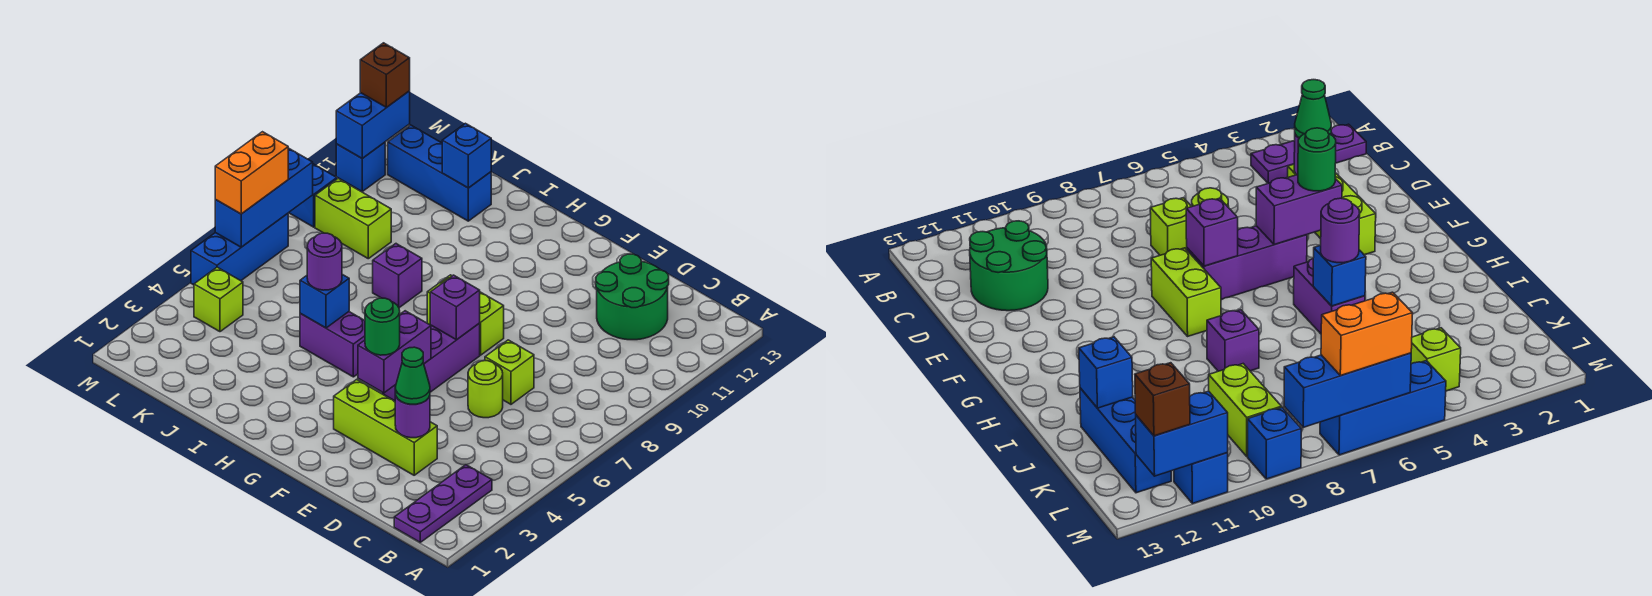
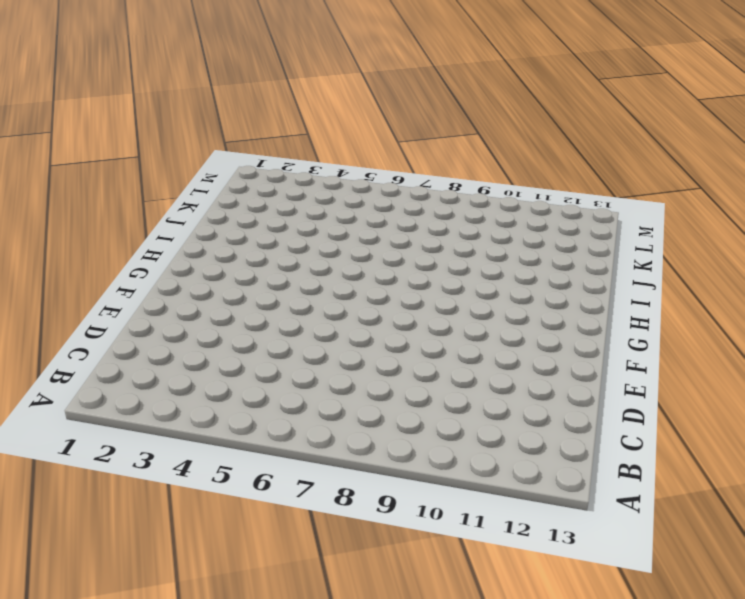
none -> purple 1x3 plate [394,465,492,542]
none -> green 2x2 round brick [596,254,669,340]
none -> lime 1x3 brick [334,379,437,475]

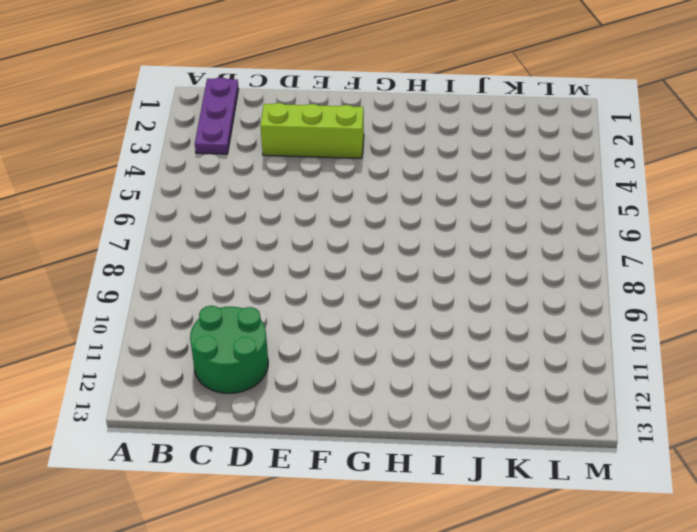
none -> lime 1x1 round brick [468,361,503,418]
none -> lime 1x1 brick [485,340,534,404]
none -> purple 1x3 brick [382,324,480,401]

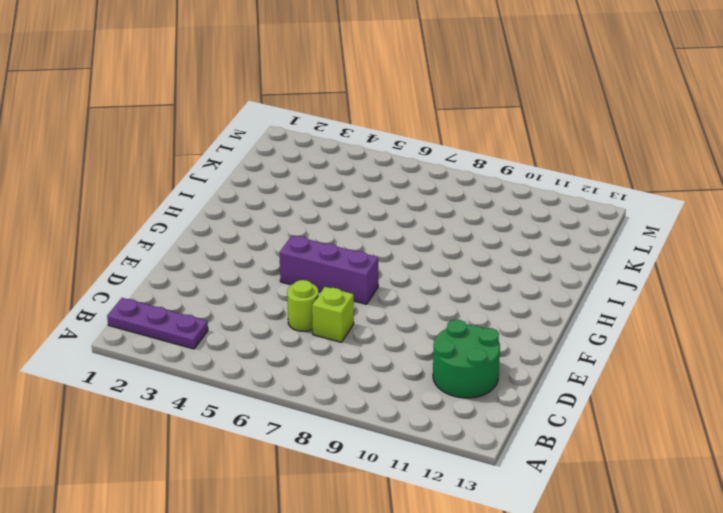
none -> lime 1x3 brick [334,379,437,475]
none -> lime 1x2 brick [427,275,504,355]
none -> purple 1x2 brick [300,312,365,377]

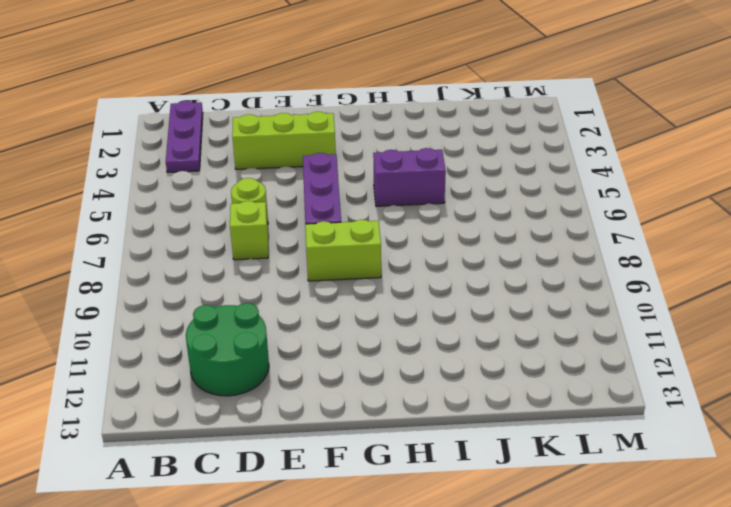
none -> purple 1x1 brick [373,244,422,308]
none -> blue 1x3 brick [388,125,491,221]
none -> lime 1x2 brick [315,178,391,259]

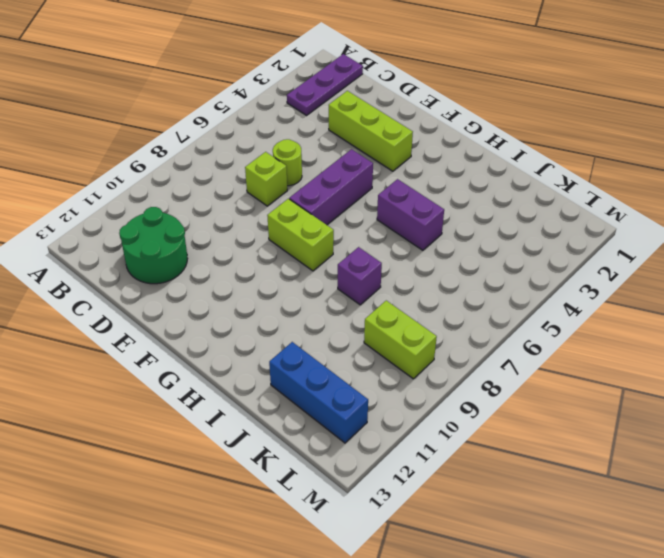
none -> lime 1x1 brick [194,267,243,332]
none -> blue 1x3 brick [191,214,288,285]
none -> blue 1x1 brick [289,164,337,227]

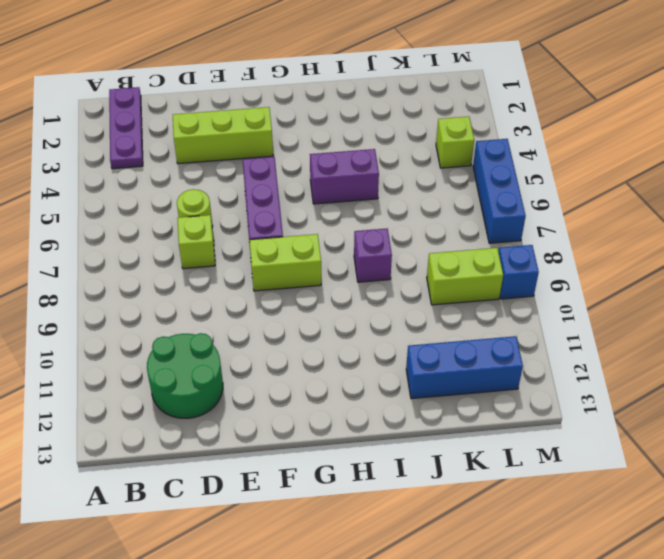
none -> blue 1x1 brick [336,142,385,192]
none -> purple 1x1 round brick [395,393,430,438]
none -> purple 1x2 brick [358,311,431,393]

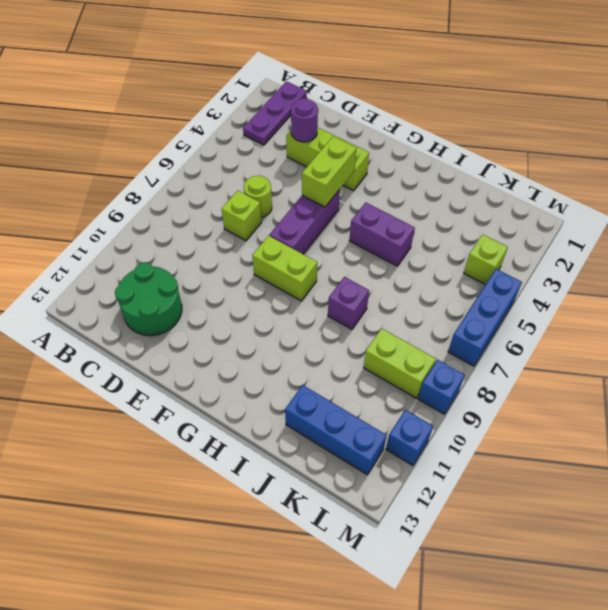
lime 1x2 brick [302,136,357,207] -> purple 1x2 brick [358,311,431,393]
none -> purple 1x1 brick [430,275,480,340]
none -> blue 1x1 brick [300,274,349,328]
none -> blue 1x1 brick [442,123,491,188]

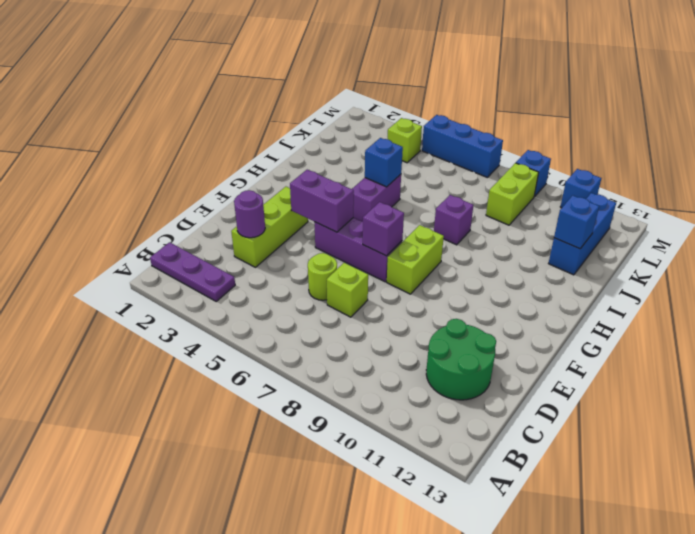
none -> blue 1x3 brick [215,148,313,247]
none -> blue 1x2 brick [336,91,410,158]
none -> green 1x1 cone [395,347,430,404]

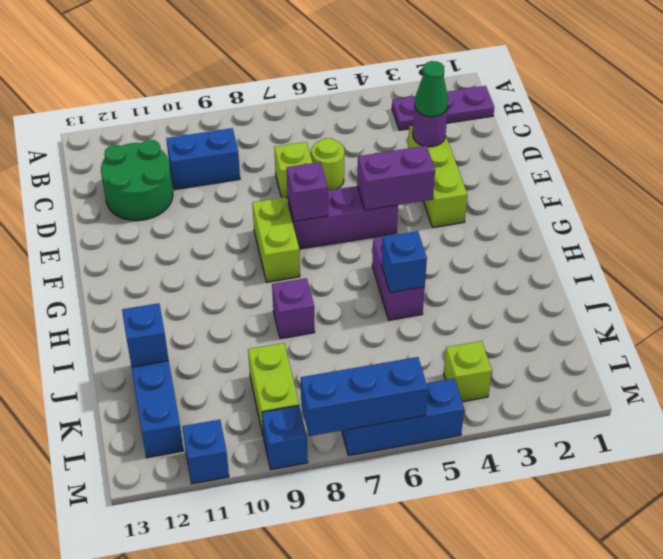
blue 1x2 brick [166,128,240,190] -> blue 1x2 brick moved to [336,91,410,158]
none -> green 1x1 round brick [365,298,400,355]
none -> purple 1x1 round brick [307,233,342,290]
none -> orange 1x2 brick [215,132,288,214]

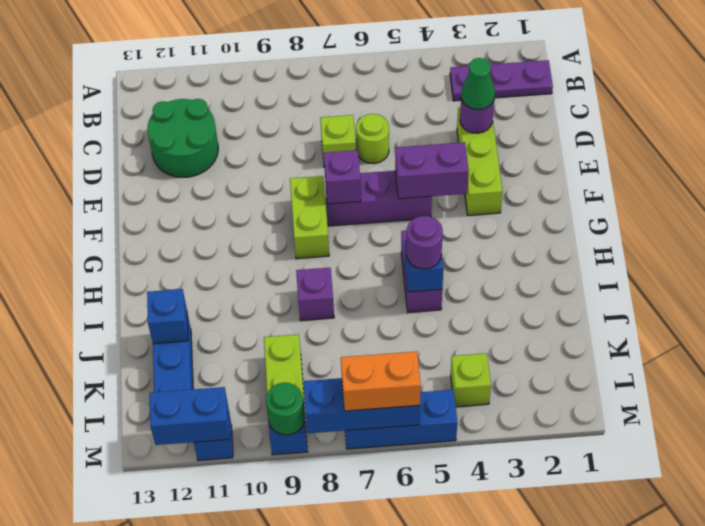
green 1x1 round brick [266,383,305,435] -> green 1x1 round brick moved to [365,298,400,355]
none -> brown 1x1 brick [360,43,410,107]

